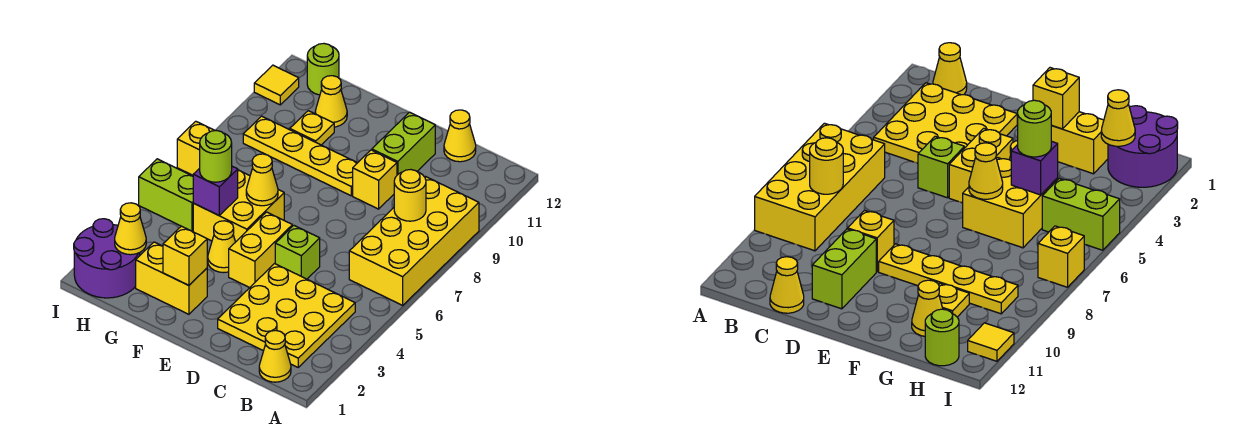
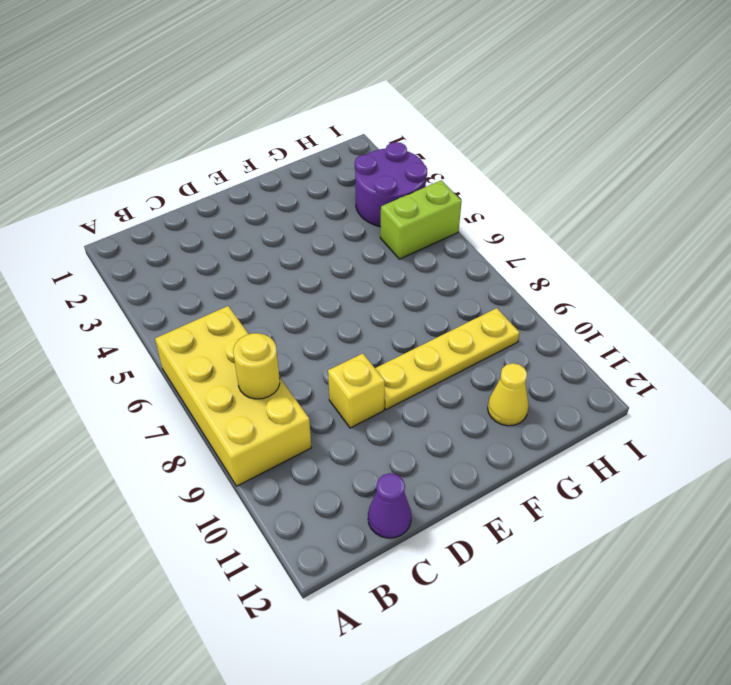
purple 1x1 cone [368,473,411,538] -> yellow 1x1 cone [444,110,476,162]
purple 2x2 round brick [355,142,427,227] -> purple 2x2 round brick moved to [74,219,140,298]
none -> yellow 1x1 cone [259,331,291,382]
none -> yellow 3x3 plate [218,264,355,367]
none -> lime 1x1 brick [275,226,320,279]

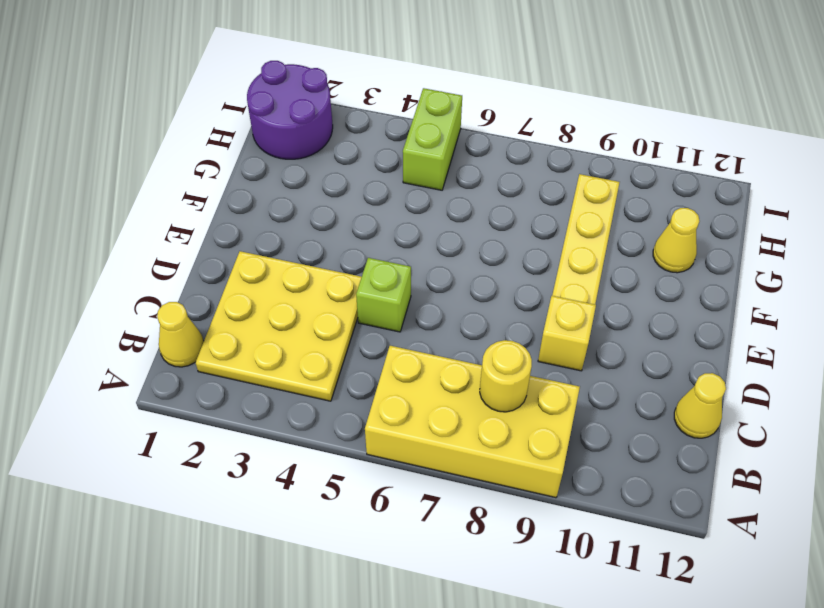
none -> lime 1x2 brick [372,112,435,175]
none -> yellow 1x2 brick [229,212,292,288]
none -> yellow 1x2 brick [136,242,207,314]

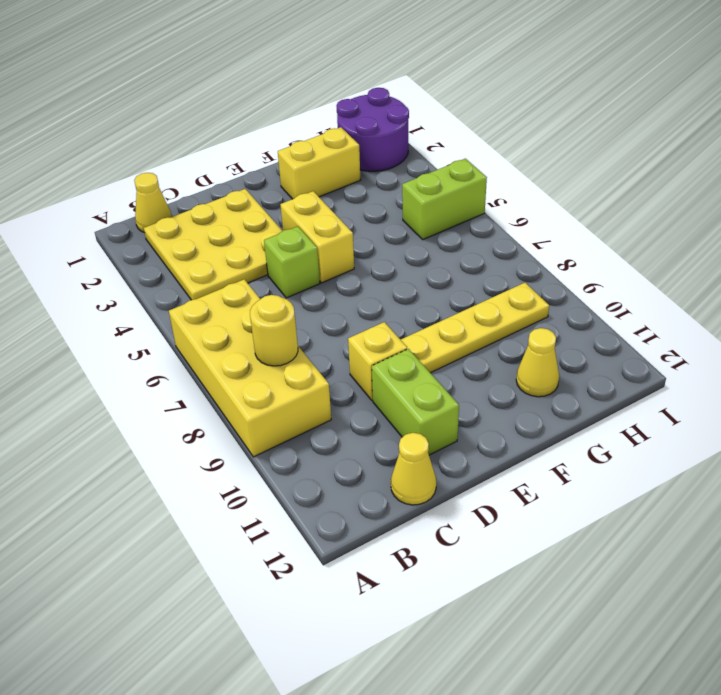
none -> yellow 1x1 cone [208,221,235,273]
none -> yellow 2x2 brick [193,170,284,242]
none -> yellow 1x1 plate [290,111,334,145]

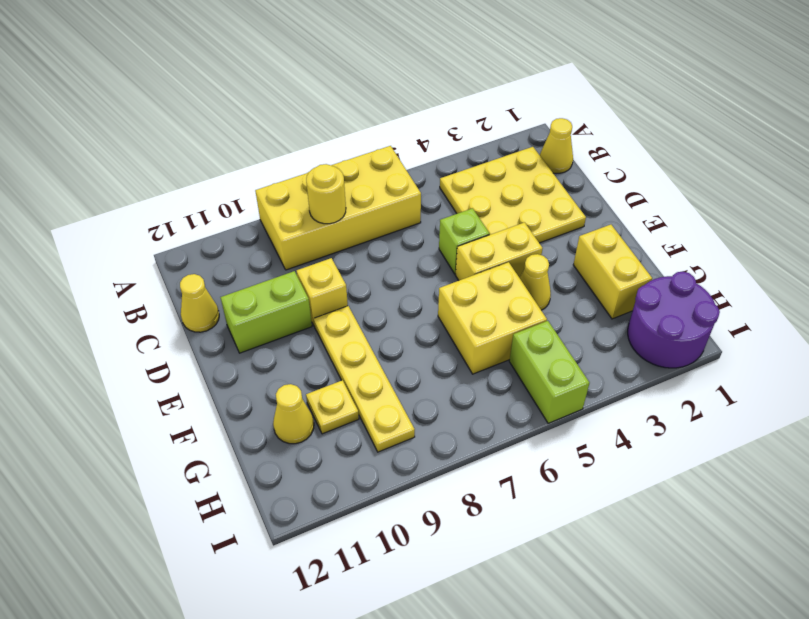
none -> lime 1x1 round brick [307,44,339,95]
none -> yellow 1x1 brick [177,121,215,175]
none -> yellow 1x1 tile [254,65,299,105]

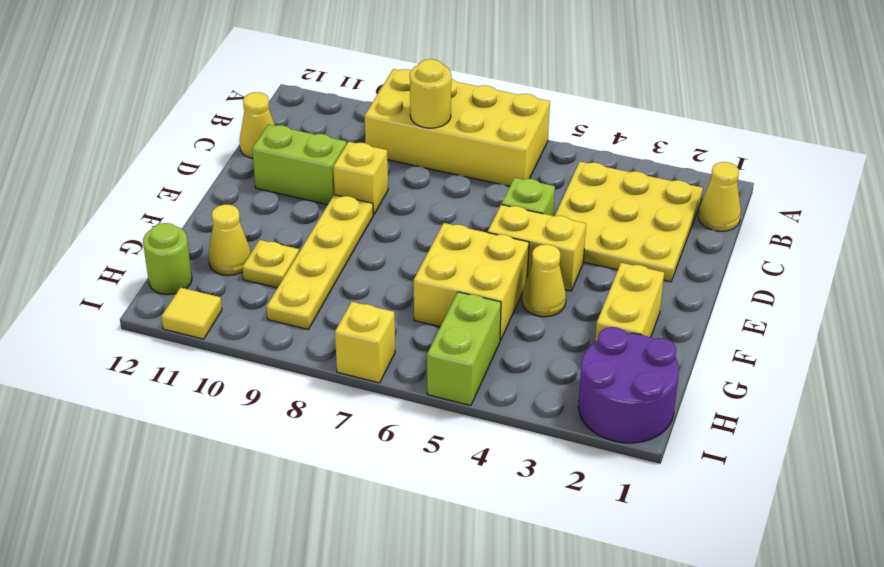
none -> yellow 1x1 brick [163,226,207,285]
none -> yellow 1x1 cone [246,154,278,206]
none -> purple 1x1 brick [193,166,238,216]

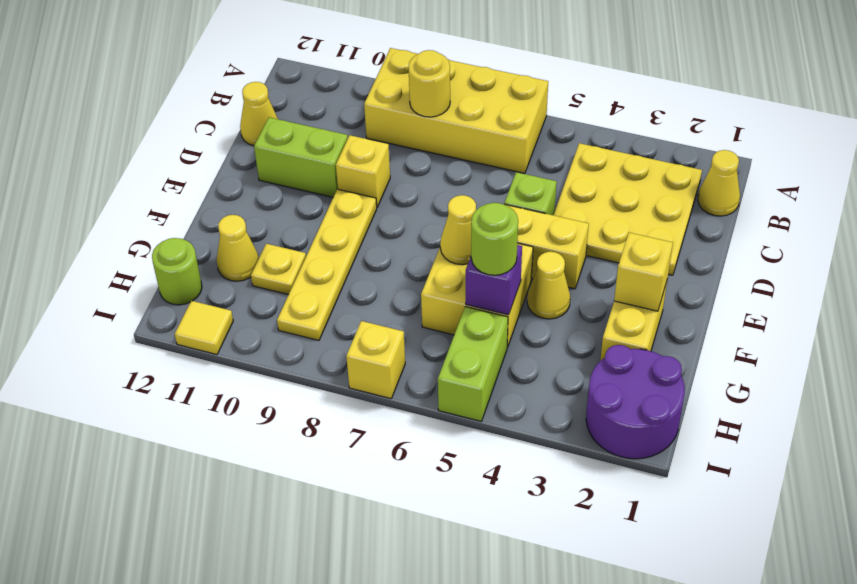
none -> yellow 1x1 cone [115,203,146,255]

